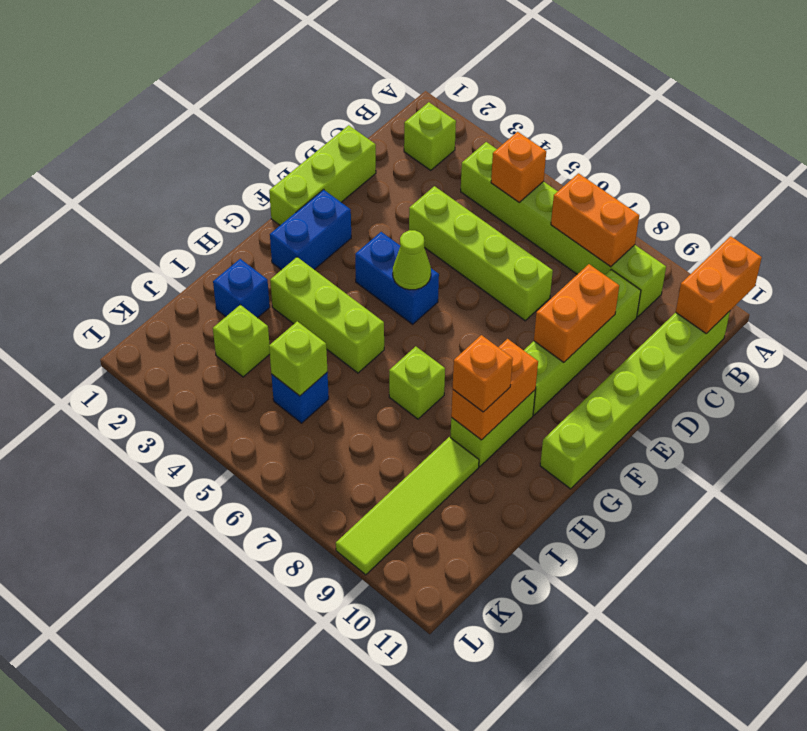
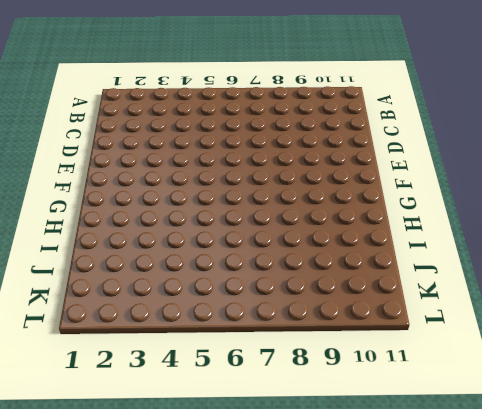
none -> lime 1x1 brick [404,102,456,170]
none -> lime 1x6 brick [461,142,666,317]
none -> lime 1x6 brick [540,311,730,489]

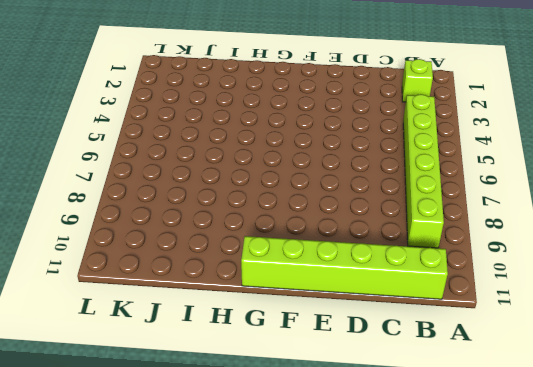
none -> lime 1x4 brick [524,270,641,415]
none -> lime 1x3 brick [269,125,376,225]
none -> lime 1x4 brick [409,186,553,321]

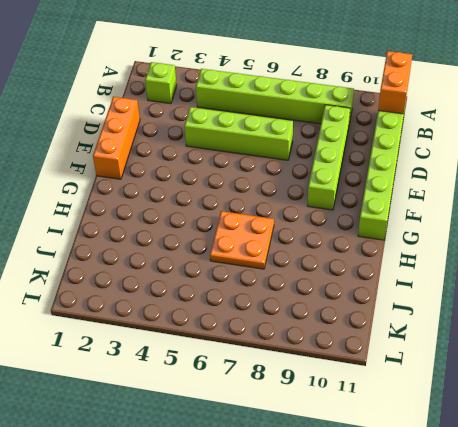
orange 1x3 brick [93,97,140,179] -> lime 1x3 brick [269,125,376,225]
orange 2x2 plate [210,211,274,269] -> lime 1x1 brick [389,346,445,419]
none -> blue 1x2 brick [270,190,351,270]
none -> blue 1x2 brick [355,232,439,324]
none -> lime 1x2 brick [450,390,535,467]

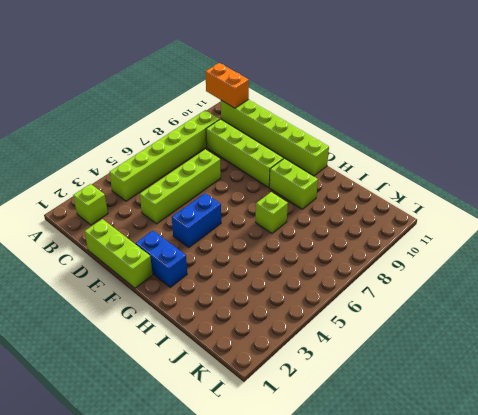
none -> lime 1x3 brick [270,257,384,373]
none -> blue 1x1 brick [213,259,270,318]
none -> lime 1x4 tile [336,437,479,575]

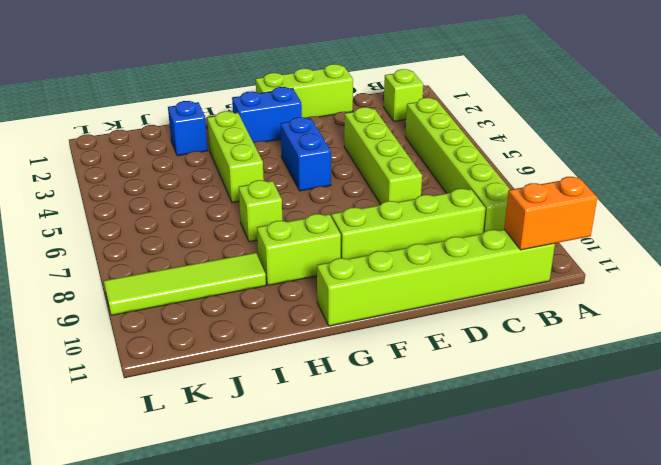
none -> lime 1x1 brick [213,305,270,377]
none -> blue 1x1 brick [271,372,329,423]
none -> orange 1x1 brick [491,132,546,202]

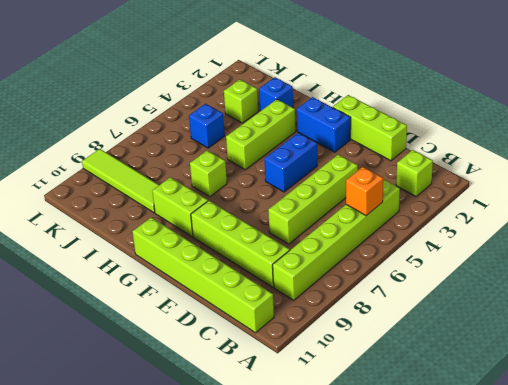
none -> orange 1x2 brick [676,236,762,334]
none -> orange 1x2 brick [551,173,639,267]
none -> orange 1x2 brick [534,264,619,362]

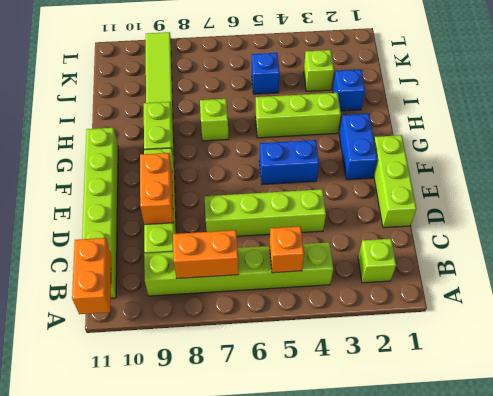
none -> lime 1x1 cone [393,230,431,290]
none -> orange 1x2 brick [451,339,538,440]
none -> lime 1x1 brick [269,321,327,396]

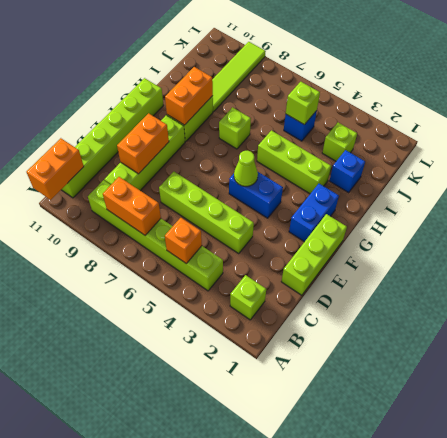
none -> orange 1x1 brick [453,335,513,412]

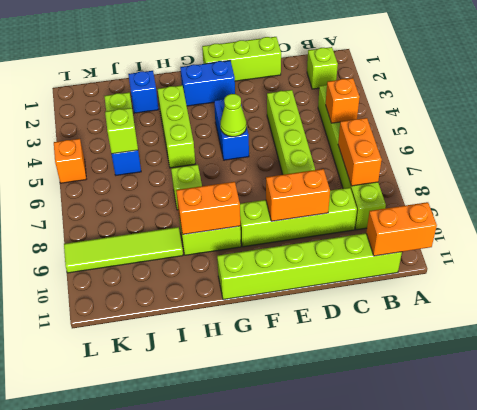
orange 1x1 brick [54,139,86,183] -> orange 1x1 brick moved to [453,335,513,412]

